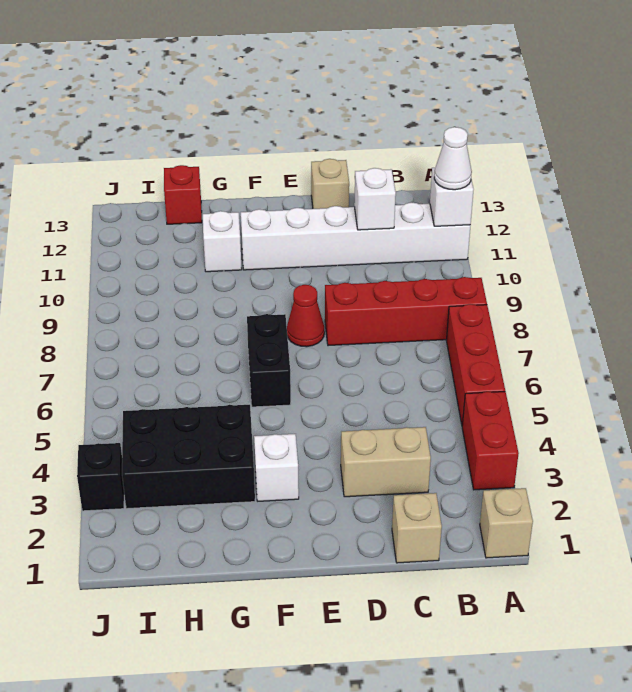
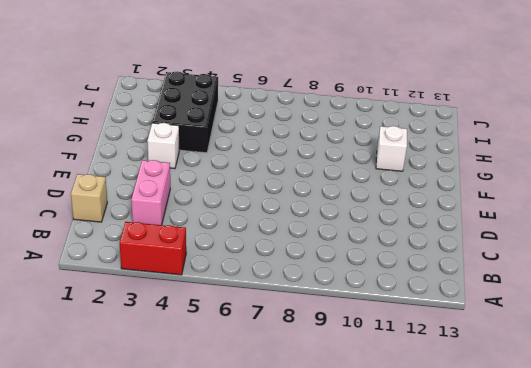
pink 1x2 brick [131,160,170,225] -> tan 1x2 brick [341,427,431,497]
none -> tan 1x1 brick [480,488,533,558]
none -> red 1x3 brick [447,304,505,425]
none -> red 1x4 brick [325,277,487,346]

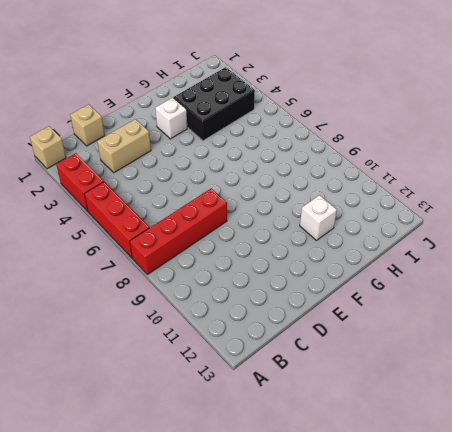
none -> white 1x6 brick [241,202,471,270]
none -> tan 1x1 brick [311,159,349,209]
none -> red 1x1 cone [287,285,324,347]

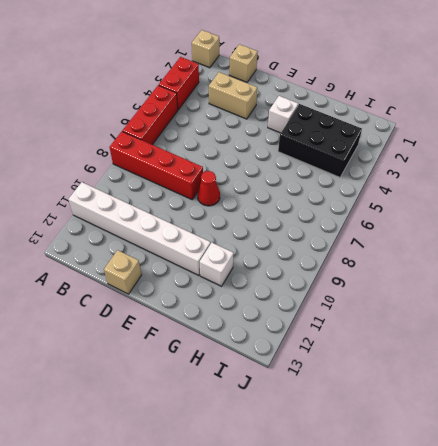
none -> black 1x2 brick [247,314,291,407]
none -> red 1x1 brick [164,165,202,224]
none -> black 1x1 brick [77,443,124,511]

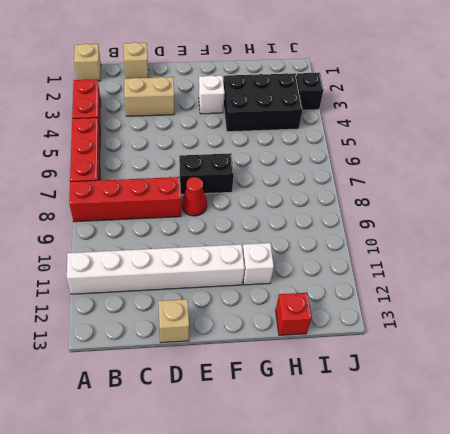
black 1x2 brick [179,153,234,195] -> black 1x2 brick turned to [247,314,291,407]
none -> white 1x1 brick [430,168,474,226]
none -> white 1x1 brick [354,168,396,230]
none -> white 1x1 cone [434,127,472,190]

